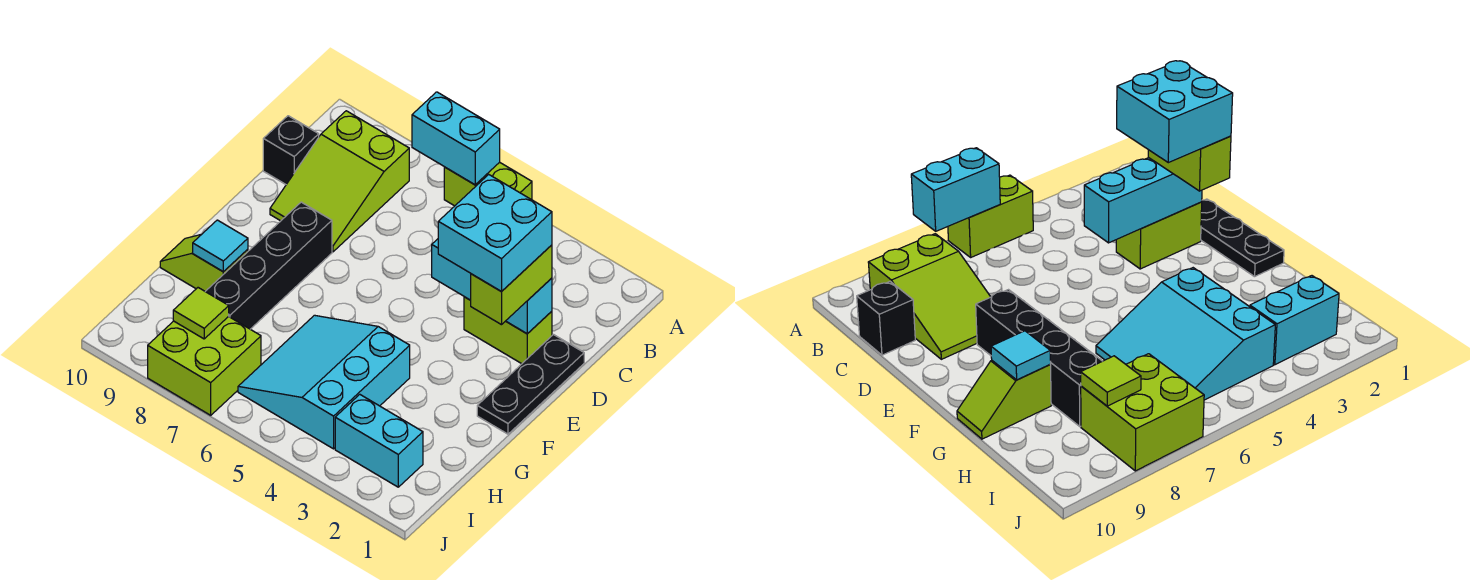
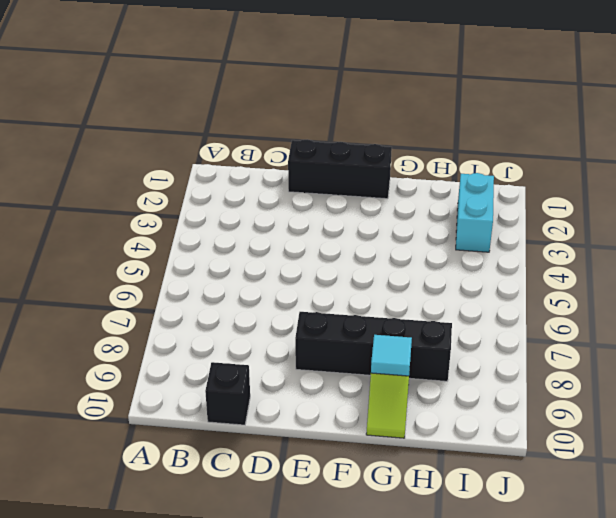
black 1x3 brick [288,140,392,199] -> black 1x3 plate [477,335,584,434]
none -> lime 1x2 brick [444,162,532,206]
none -> lime 2x3 slope [270,111,409,252]
none -> lime 1x2 brick [464,297,552,364]

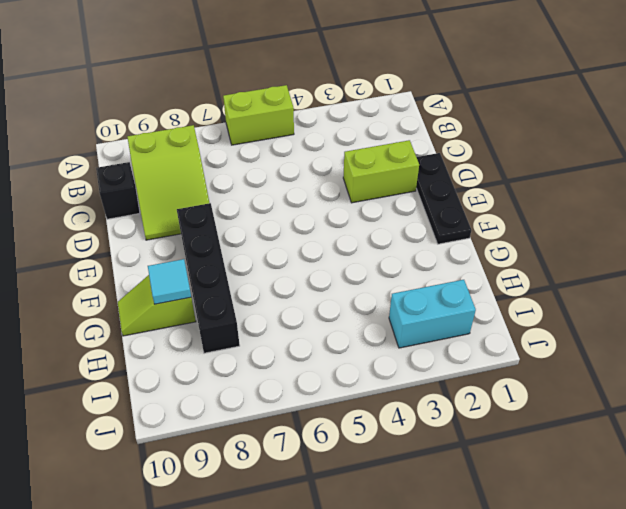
none -> cyan 3x3 slope [238,315,410,449]
none -> lime 2x2 brick [148,316,261,415]
none -> cyan 1x2 brick [412,92,500,185]

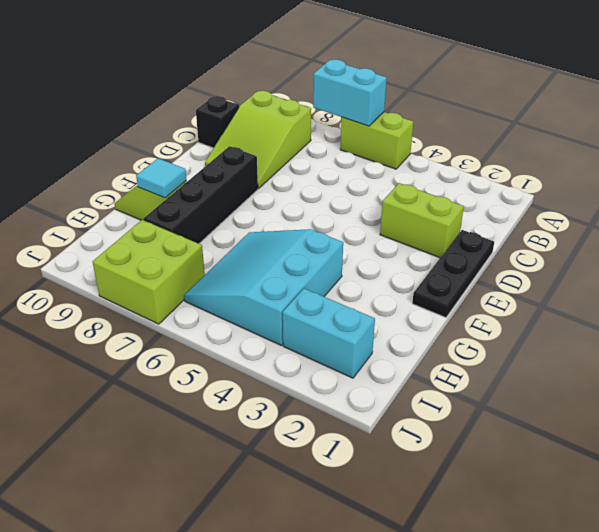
none -> cyan 1x3 brick [432,239,552,334]
none -> lime 1x1 tile [173,288,229,339]
none -> lime 1x2 brick [470,245,552,325]

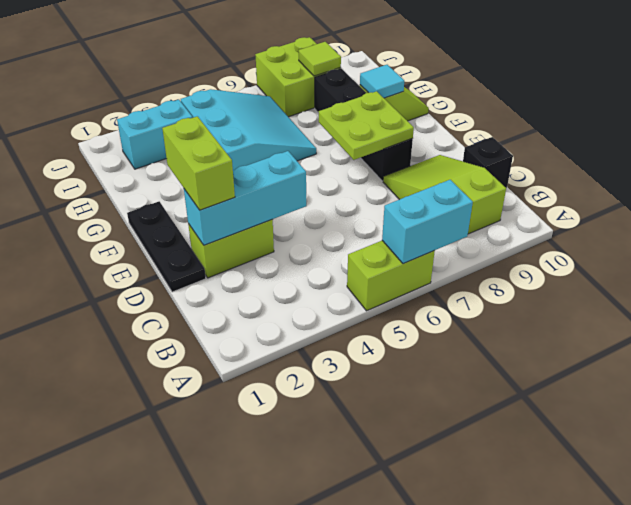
lime 2x2 plate [319,91,414,160] -> none
none -> cyan 2x2 brick [438,175,552,292]

